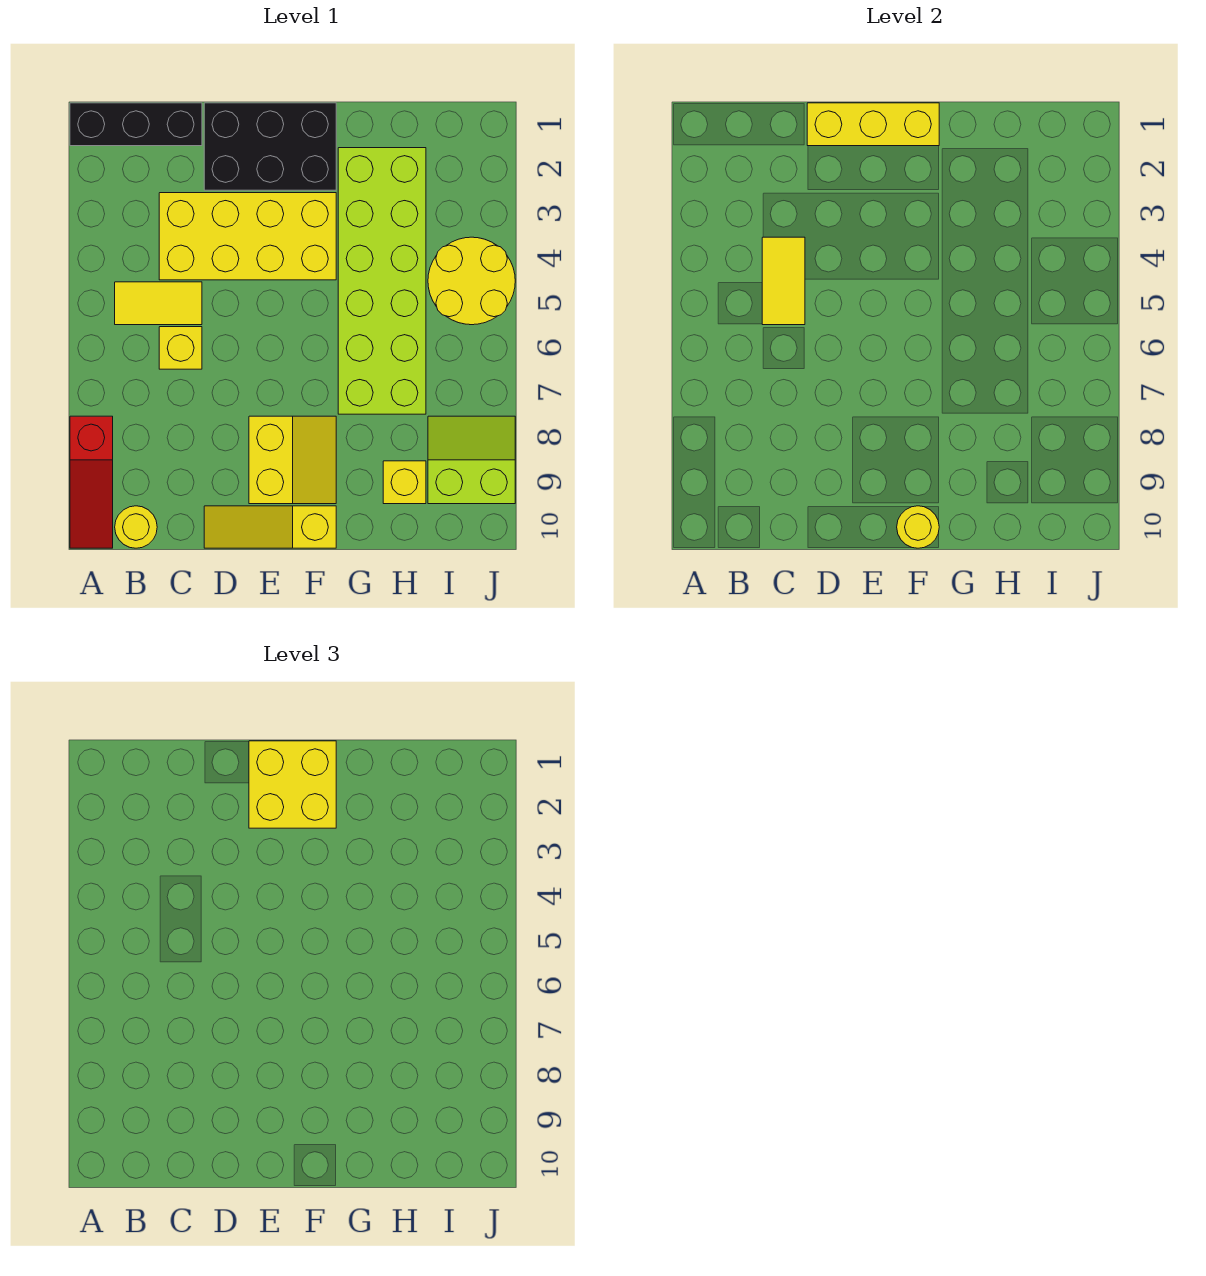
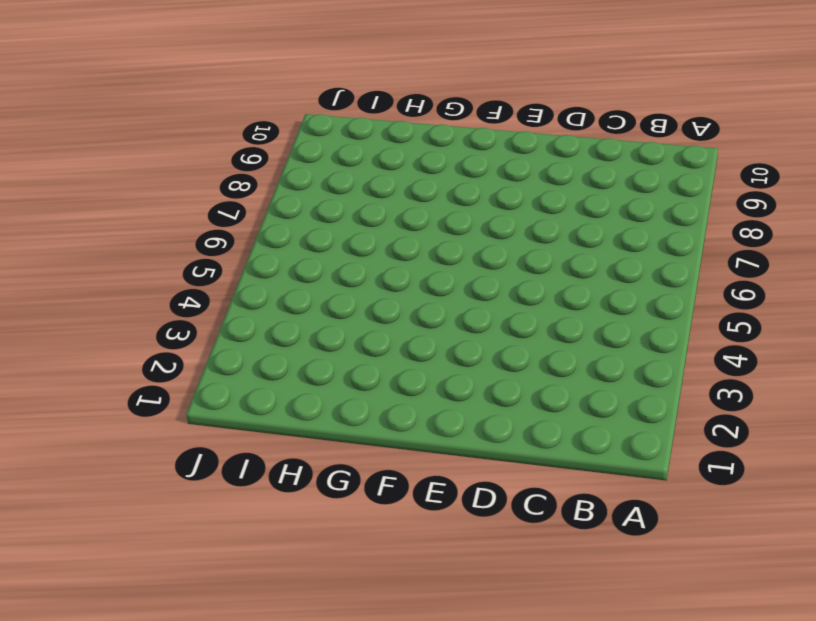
none -> black 1x3 brick [70,103,202,146]
none -> red 1x3 slope [70,416,113,548]
none -> yellow 1x2 tile [115,282,202,325]

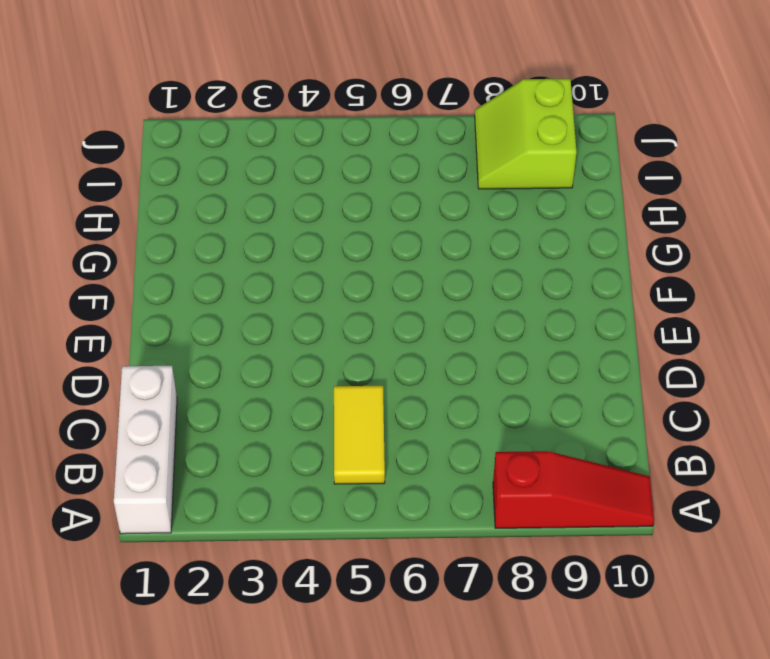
white 1x3 brick [114,366,177,534] -> black 1x3 brick [70,103,202,146]
none -> yellow 1x1 round brick [115,506,157,548]
none -> yellow 2x4 brick [159,193,336,280]
none -> yellow 1x1 brick [159,327,202,369]

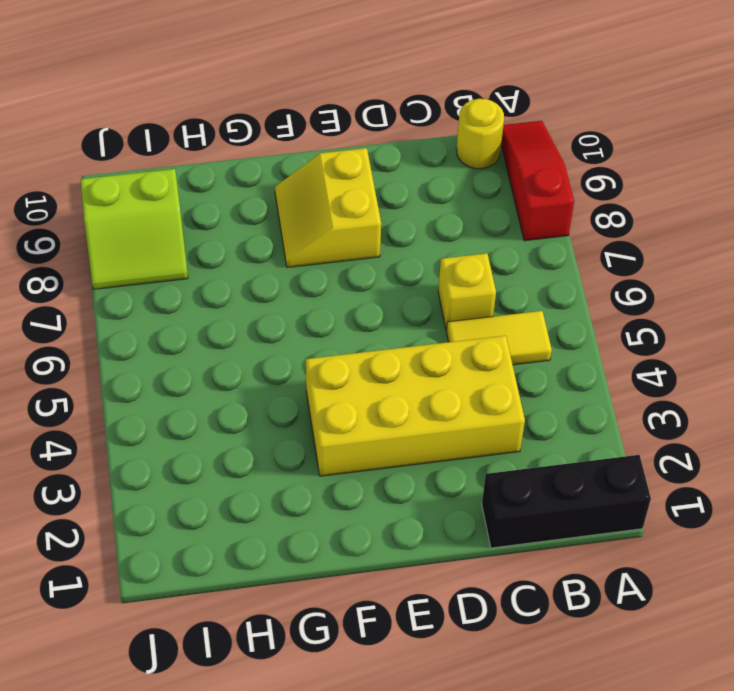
none -> black 2x3 brick [204,103,336,190]
none -> yellow 1x3 slope [204,506,336,548]
none -> lime 2x6 brick [338,148,426,414]

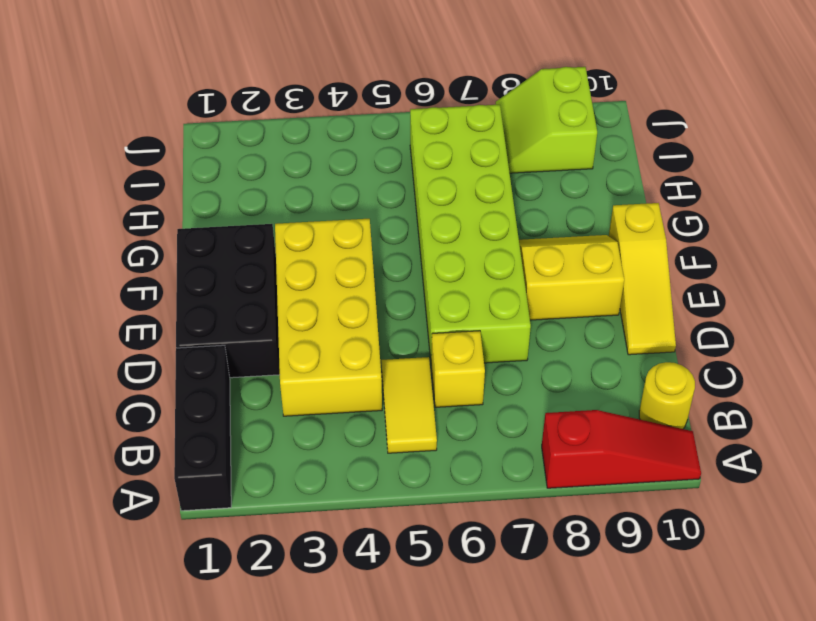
lime 2x6 brick [410,105,531,363] -> lime 2x6 brick turned to [338,148,426,414]
none -> yellow 1x1 brick [383,461,426,504]
none -> yellow 2x2 round brick [428,237,515,325]
none -> yellow 1x2 tile [762,237,805,325]

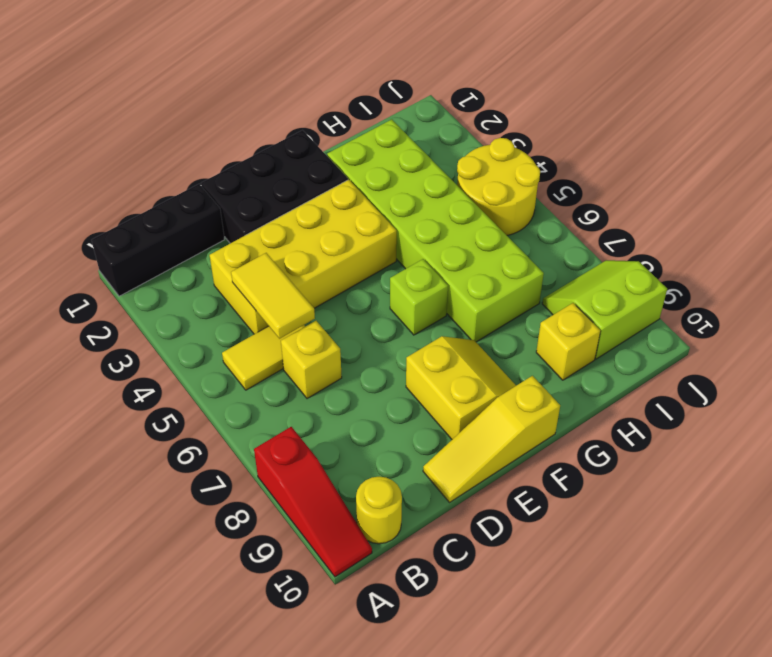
lime 1x1 brick [390,259,448,335] -> none
none -> yellow 1x3 brick [807,103,939,146]
none -> yellow 1x1 round brick [897,506,939,548]
none -> yellow 2x2 brick [249,741,336,828]

